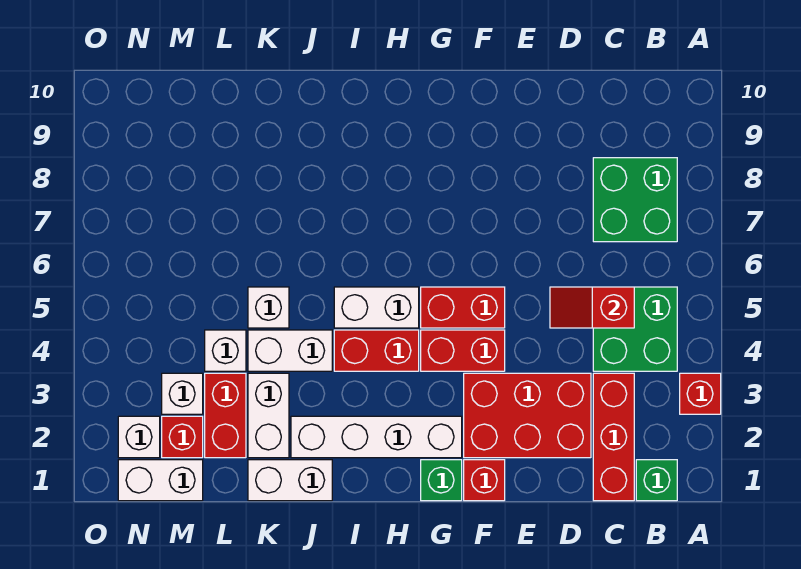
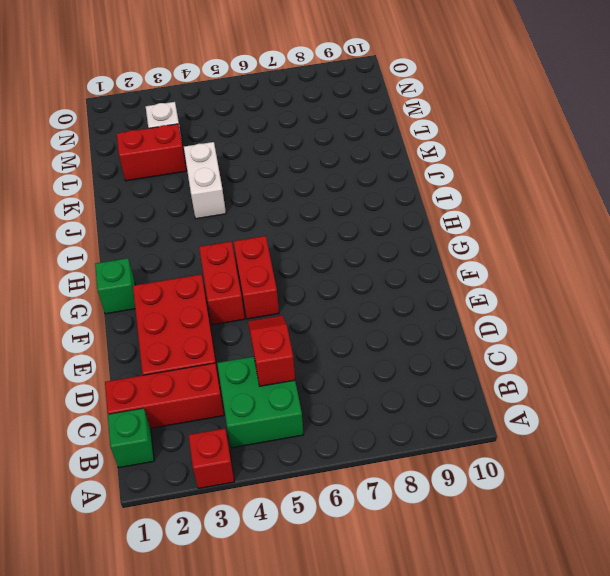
none -> green 2x2 brick [593,158,677,242]
none -> red 1x1 brick [464,460,505,501]
none -> white 1x4 brick [291,416,462,458]

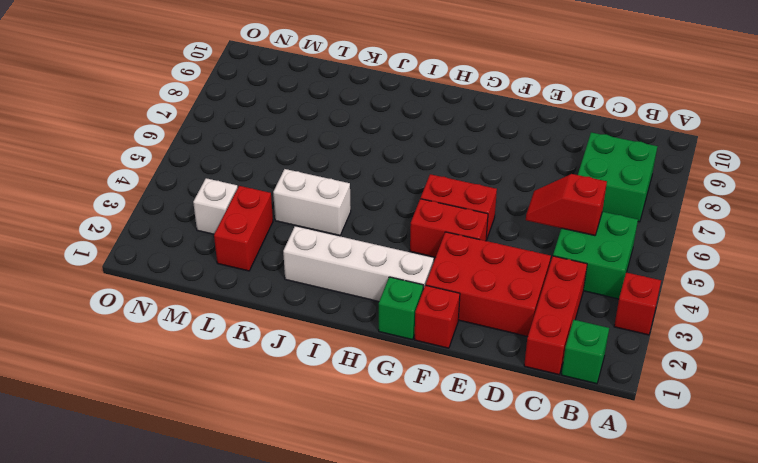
none -> red 1x2 brick [334,330,419,371]
none -> white 1x2 brick [334,287,419,328]
none -> white 1x2 brick [248,460,332,501]

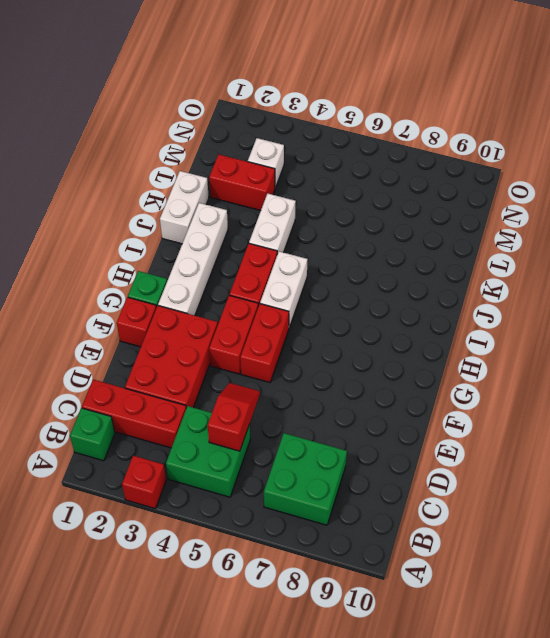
none -> white 1x2 brick [248,373,289,458]
none -> white 1x1 brick [248,287,289,328]
none -> white 1x1 brick [205,330,246,371]

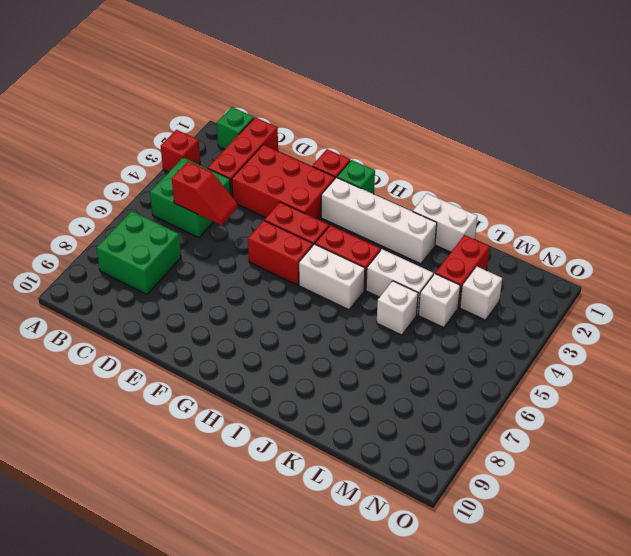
none -> white 1x2 brick [248,373,289,458]
none -> white 1x2 brick [118,460,203,501]
none -> red 1x1 brick [162,416,203,458]

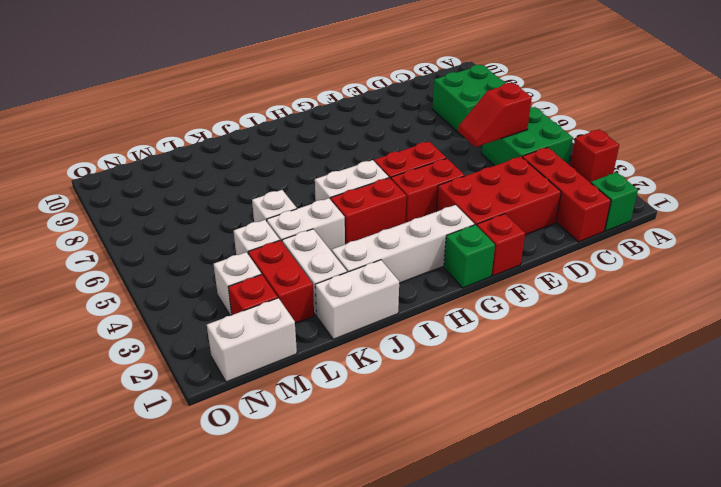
none -> white 1x1 brick [118,416,160,458]

